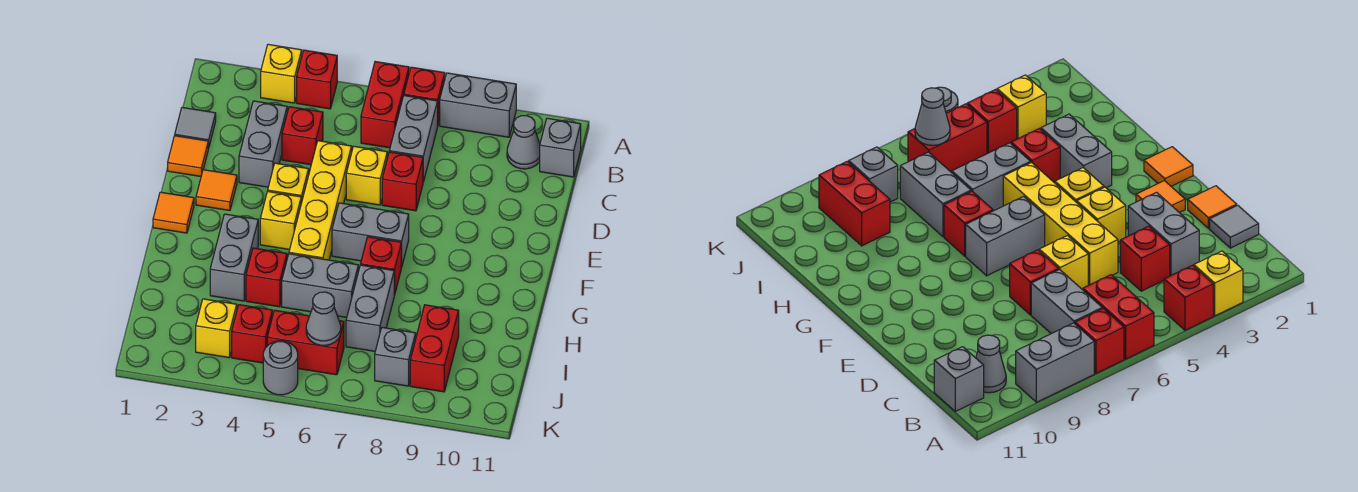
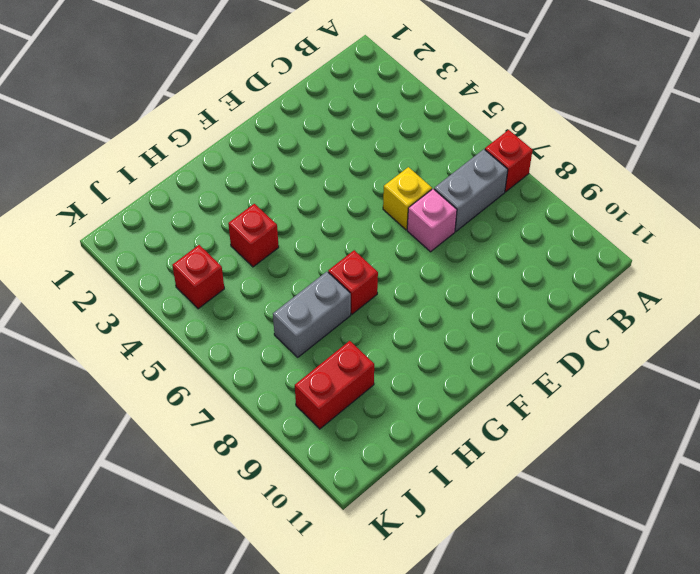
pink 1x1 brick [407,189,457,252] -> red 1x1 brick [382,152,423,211]
none -> yellow 1x1 brick [261,44,302,103]
none -> red 1x1 brick [297,50,337,109]
none -> red 1x2 brick [361,62,409,148]
none -> grey 1x2 brick [440,73,516,137]

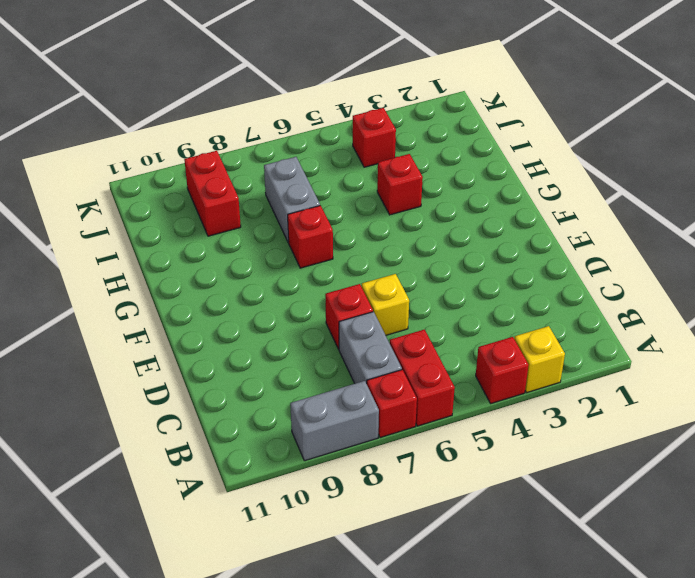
none -> grey 1x1 cone [507,116,540,169]
none -> grey 1x1 brick [540,118,581,177]
none -> grey 1x1 tile [175,108,216,148]
none -> grey 1x2 brick [239,101,287,187]

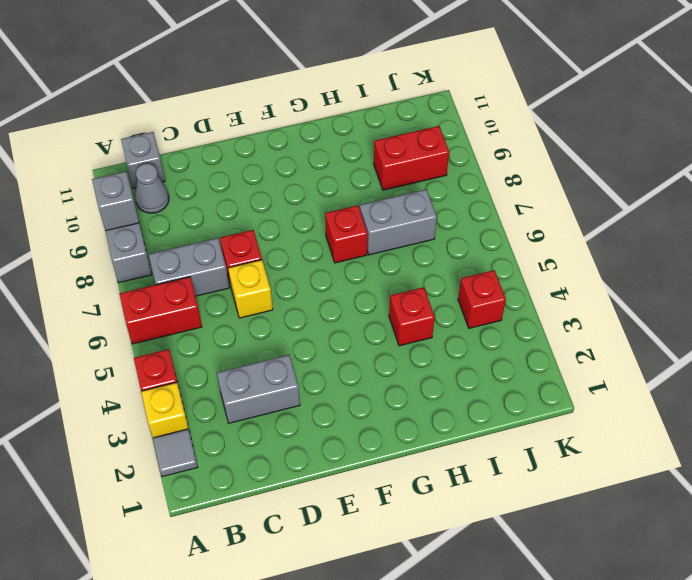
grey 1x1 tile [153,429,198,477] -> grey 1x1 tile moved to [175,108,216,148]
grey 1x1 brick [92,171,139,231] -> grey 1x1 brick moved to [375,328,416,386]
none -> red 1x1 brick [404,67,445,124]
none -> red 1x1 brick [282,107,323,165]
none -> orange 1x1 tile [168,136,208,176]
none -> yellow 1x4 brick [289,141,352,260]

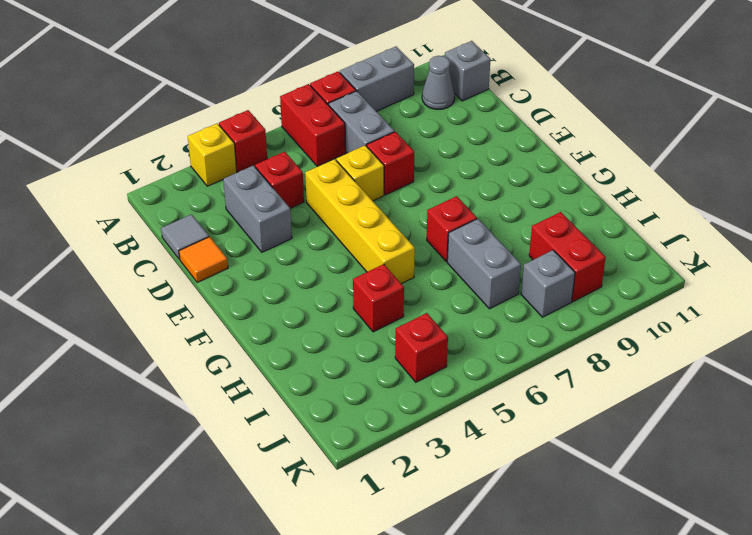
none -> orange 1x1 tile [196,170,237,211]
none -> yellow 1x1 brick [268,163,309,203]
none -> orange 1x1 tile [153,192,194,233]
none -> yellow 1x1 brick [260,192,301,250]

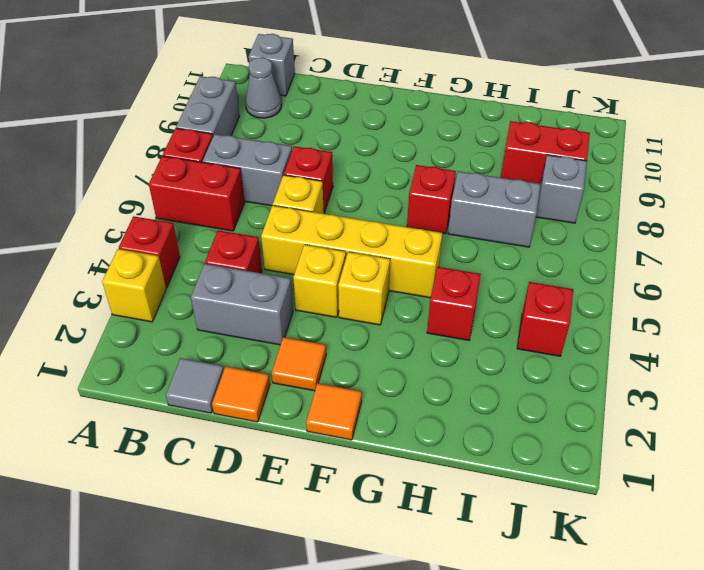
none -> grey 1x2 brick [332,203,409,267]
none -> grey 1x2 brick [210,214,258,301]
none -> grey 1x2 brick [282,254,358,317]
none -> yellow 1x1 brick [196,299,237,358]

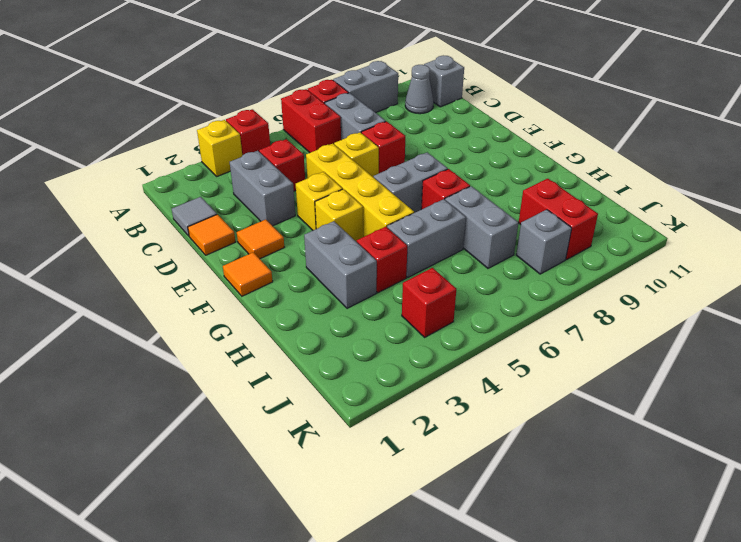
none -> yellow 1x1 brick [196,299,237,358]
none -> red 1x2 brick [267,310,344,375]
none -> grey 1x1 round brick [263,341,298,395]
none -> grey 1x1 cone [306,292,341,345]

